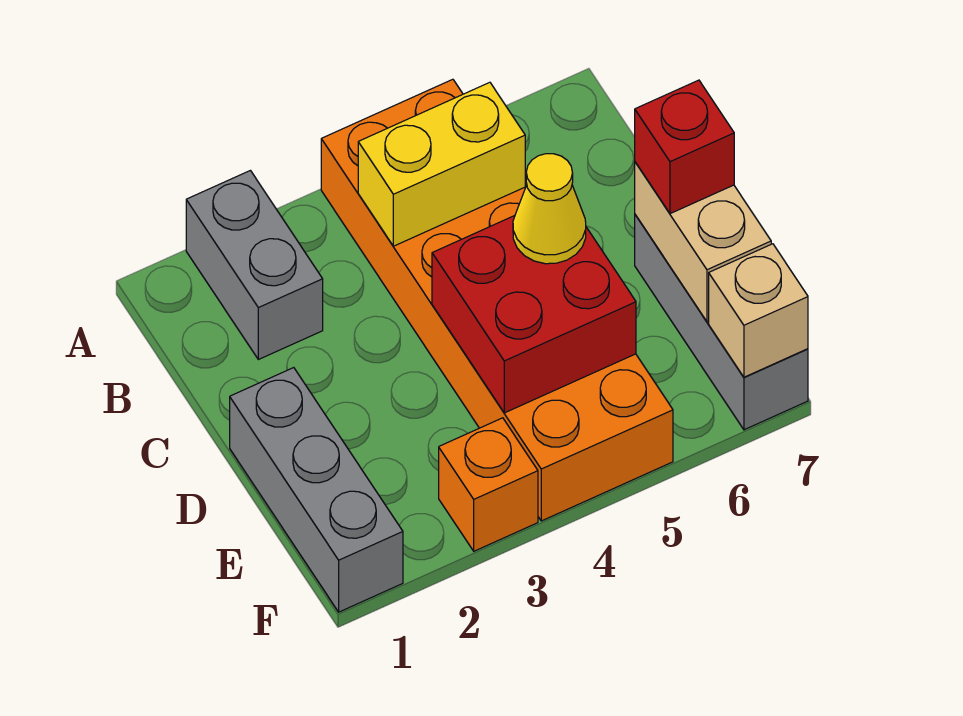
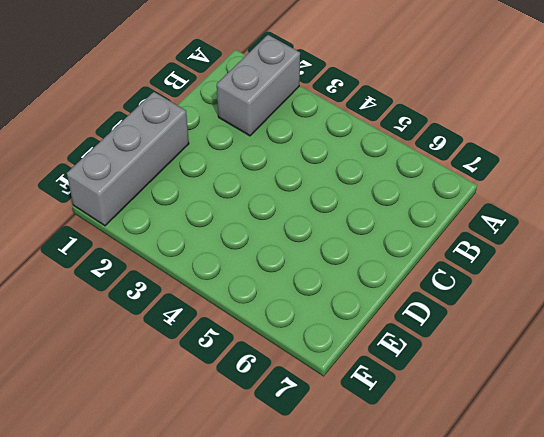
none -> orange 2x6 brick [321,79,673,521]
none -> grey 1x3 brick [635,215,808,430]

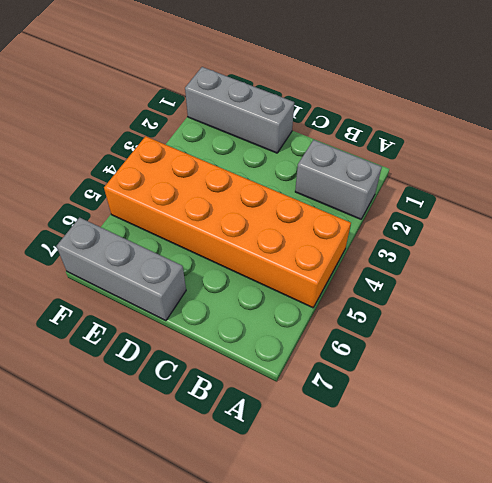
none -> orange 1x1 brick [439,418,538,551]
none -> yellow 1x2 brick [358,82,525,246]

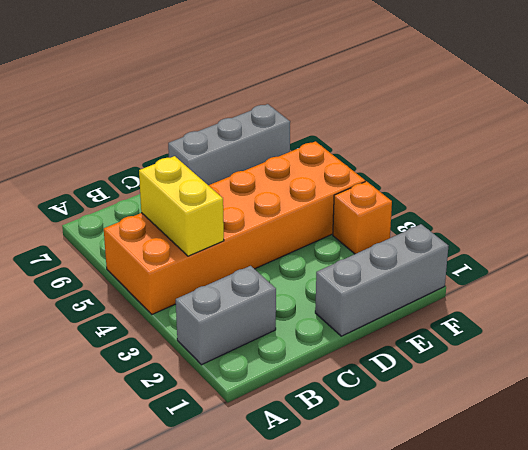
none -> red 2x2 brick [432,216,636,413]
none -> tan 1x2 brick [635,162,771,322]

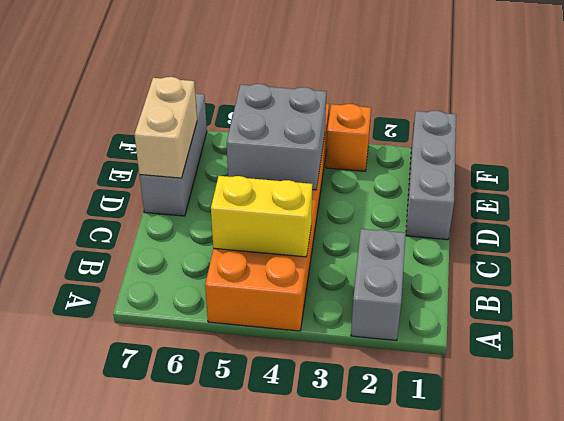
grey 2x2 brick [227,84,326,190] -> red 2x2 brick [432,216,636,413]
none -> tan 1x1 brick [709,244,808,377]
none -> yellow 1x1 cone [513,154,586,264]

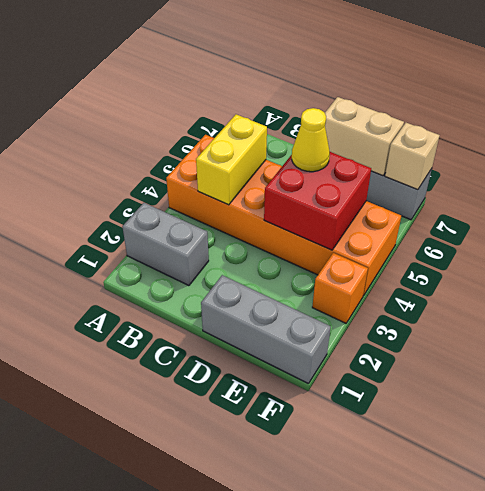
none -> red 1x1 brick [635,80,734,214]

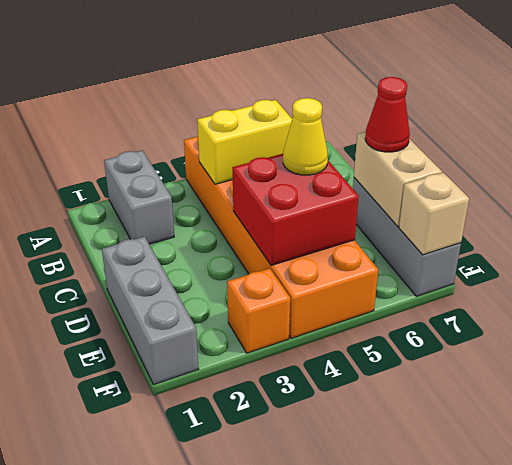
red 1x1 cone [365,77,410,152] -> red 1x1 brick [635,80,734,214]

